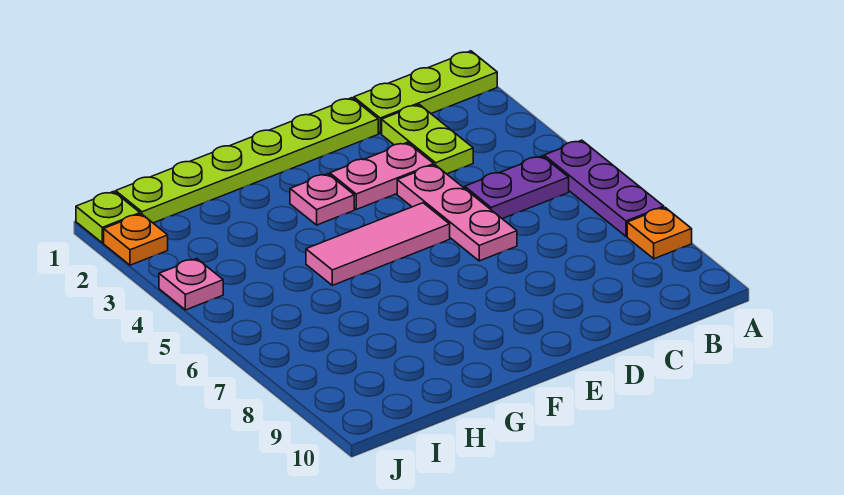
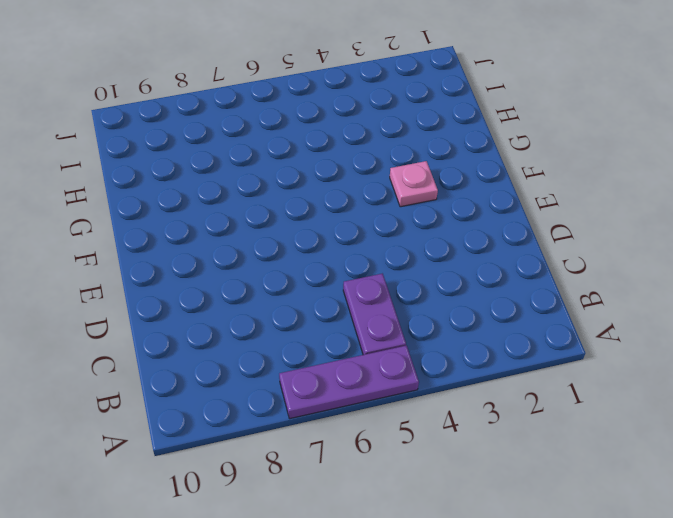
none -> lime 1x3 plate [354,51,497,133]
none -> orange 1x1 plate [627,208,692,259]
none -> lime 1x2 plate [382,105,473,174]

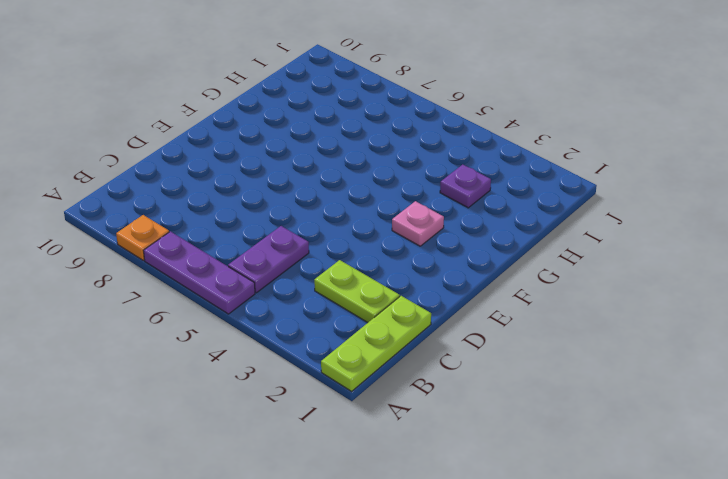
purple 1x1 plate [440,165,491,208] -> none
none -> lime 1x6 plate [116,98,378,223]
none -> pink 1x2 plate [330,142,434,209]
none -> pink 1x3 plate [397,165,517,261]

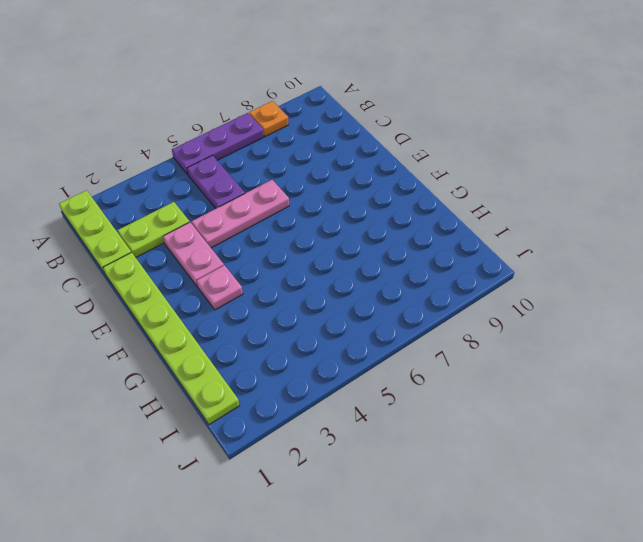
none -> pink 1x3 tile [306,203,450,285]
none -> lime 1x1 plate [76,191,140,243]
none -> orange 1x1 plate [104,214,168,265]

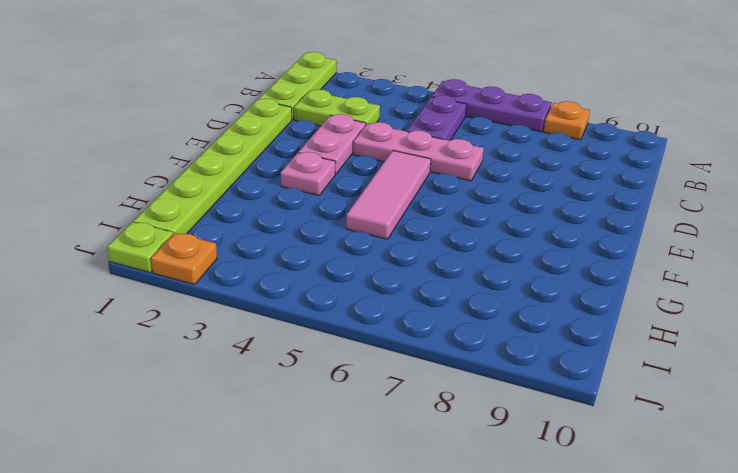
none -> pink 1x1 plate [159,259,223,310]

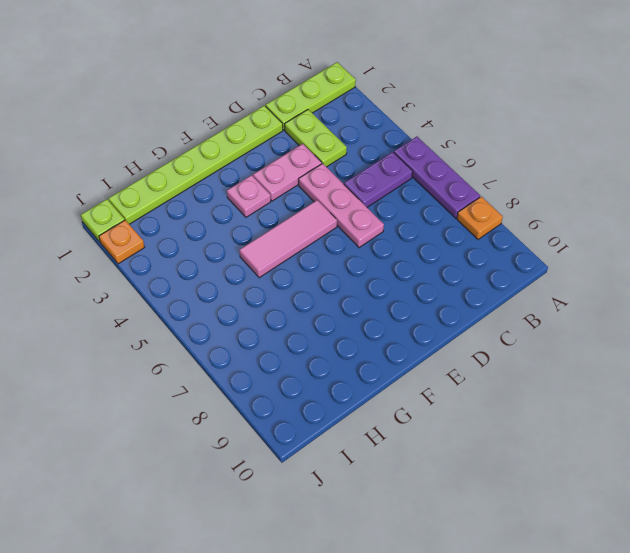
none -> pink 1x1 plate [159,259,223,310]

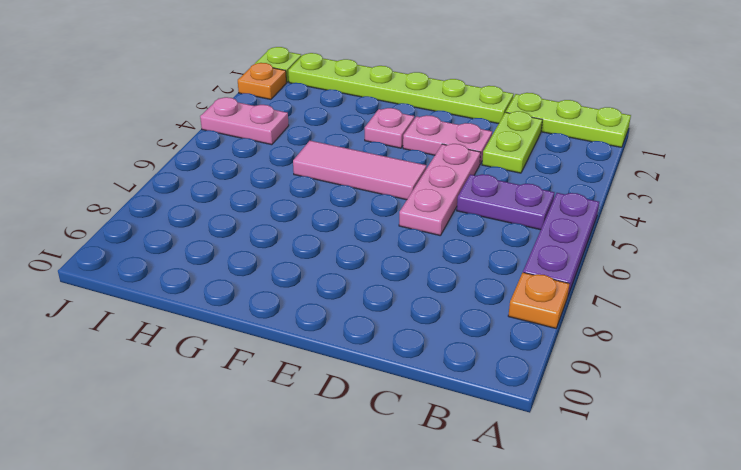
pink 1x2 plate [200,97,289,145] -> pink 1x1 plate [159,259,223,310]

